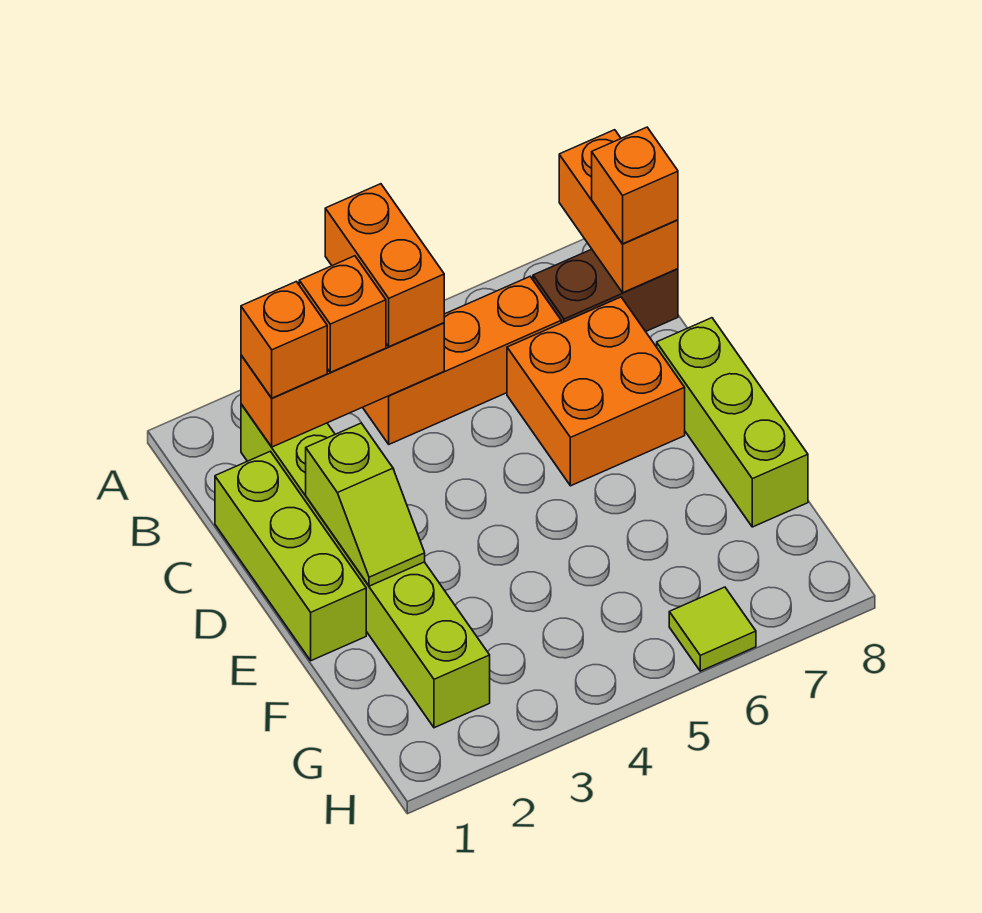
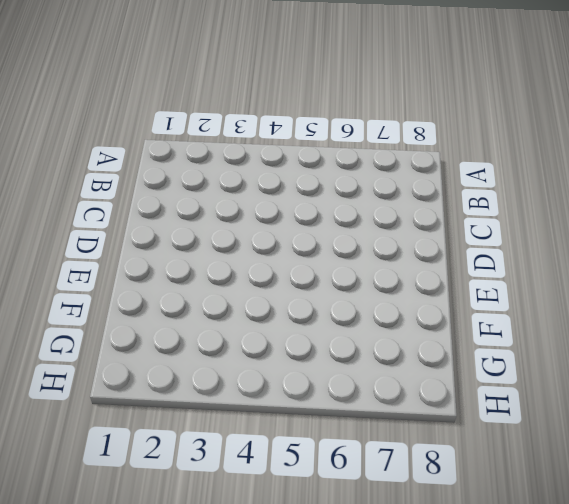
none -> lime 1x6 brick [241,404,490,728]
none -> orange 1x3 brick [363,277,561,444]
none -> brown 1x2 brick [533,249,678,332]

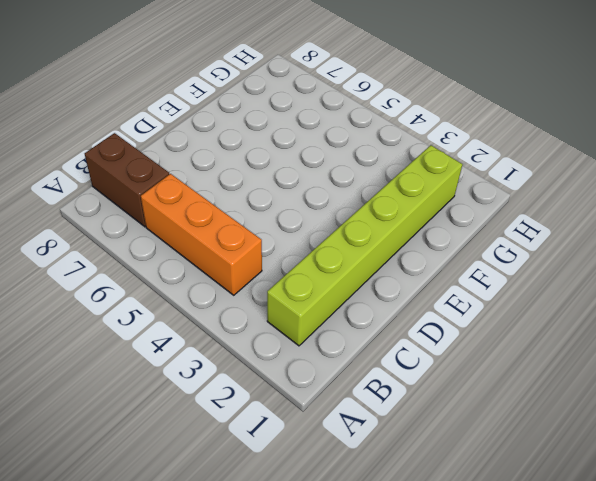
none -> lime 1x3 brick [215,451,366,661]
none -> orange 2x2 brick [507,297,685,486]
none -> lime 1x3 brick [657,318,808,527]

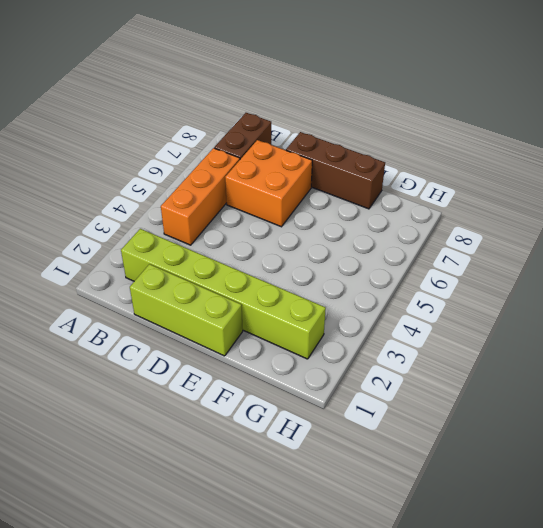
brown 1x3 brick [286,132,385,209] -> lime 1x3 brick [657,318,808,527]
none -> lime 1x1 tile [669,587,756,671]
none -> orange 1x2 brick [559,130,678,293]
none -> orange 1x3 brick [241,323,444,447]

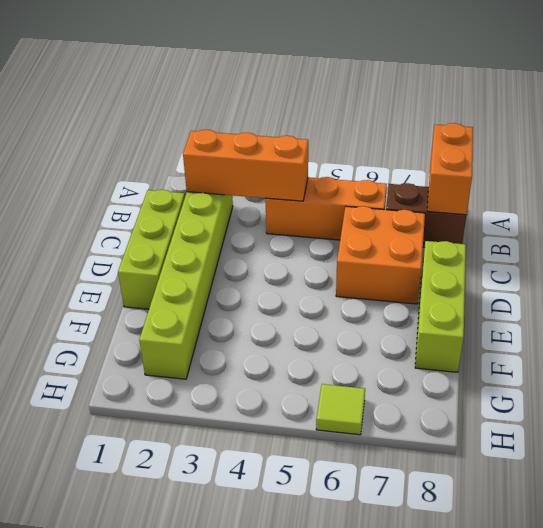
none -> lime 1x2 slope [306,423,425,586]
none -> orange 1x2 brick [325,184,444,347]
none -> orange 1x1 brick [241,282,327,398]

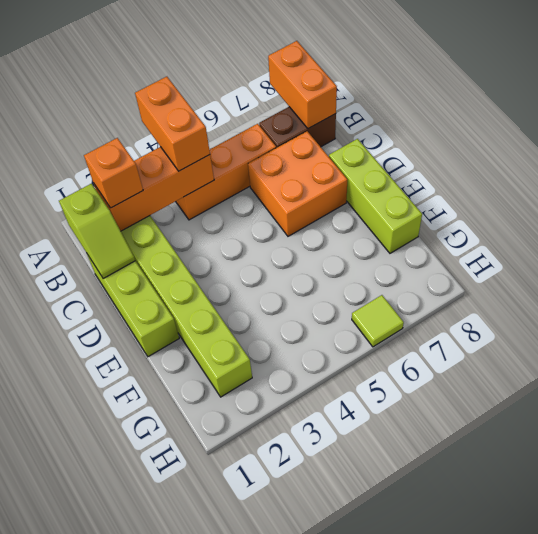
lime 1x2 slope [59,184,135,279] -> lime 1x2 slope moved to [306,423,425,586]
none -> orange 1x1 brick [299,256,386,372]
none -> orange 1x1 brick [592,127,678,244]

